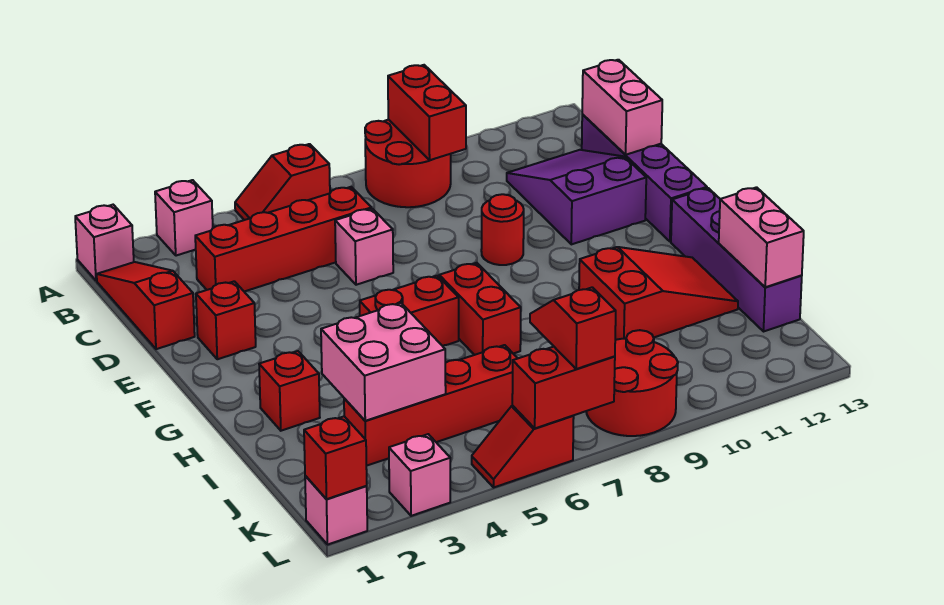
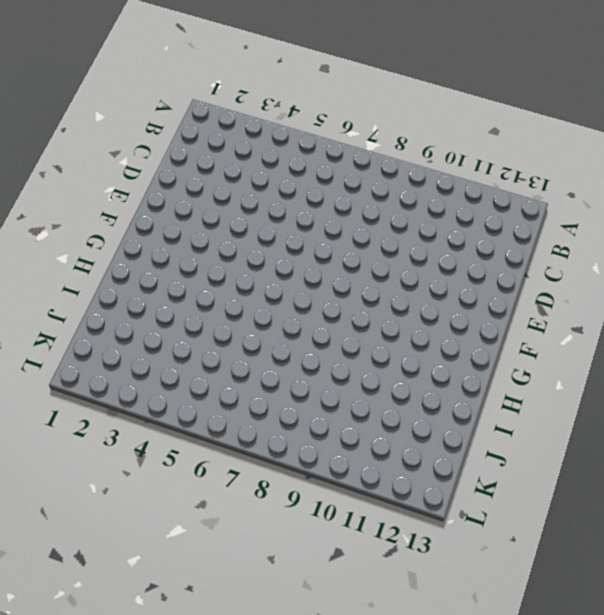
none -> pink 1x1 brick [75,205,134,281]
none -> pink 1x1 brick [155,180,213,256]
none -> red 1x2 slope [235,144,330,220]

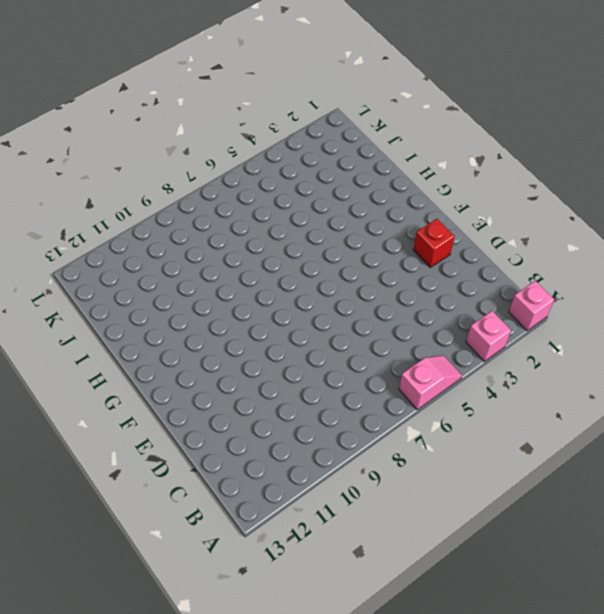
pink 1x2 slope [399,355,462,410] -> red 1x2 slope [235,144,330,220]
none -> red 2x2 round brick [365,120,451,207]
none -> red 1x3 slope [97,262,195,349]
none -> red 1x4 brick [195,187,371,291]

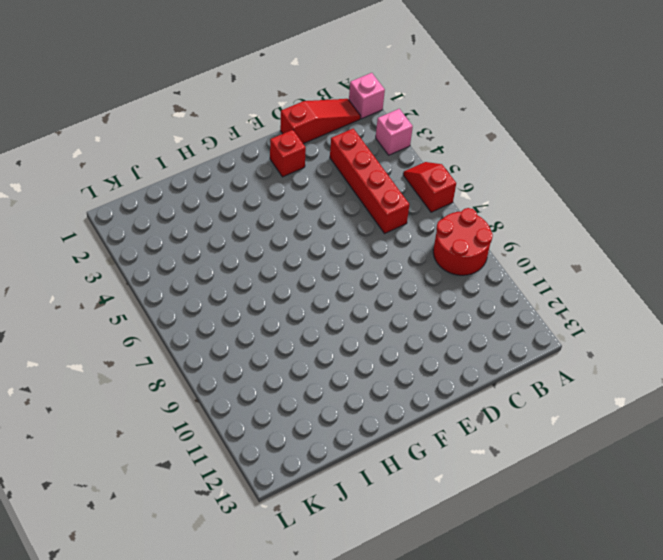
none -> purple 2x3 slope [507,150,646,244]
none -> purple 1x4 brick [582,115,707,242]
none -> pink 1x1 brick [335,209,393,285]

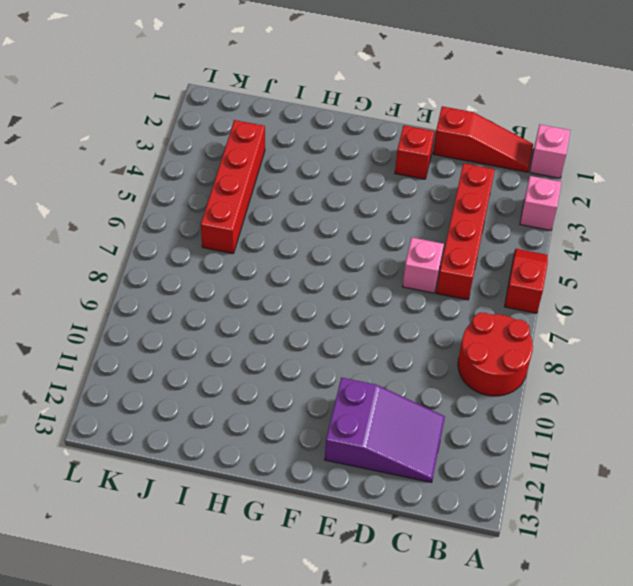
none -> purple 1x4 brick [582,115,707,242]
none -> red 1x1 round brick [481,194,524,265]
none -> red 1x2 brick [360,276,459,346]

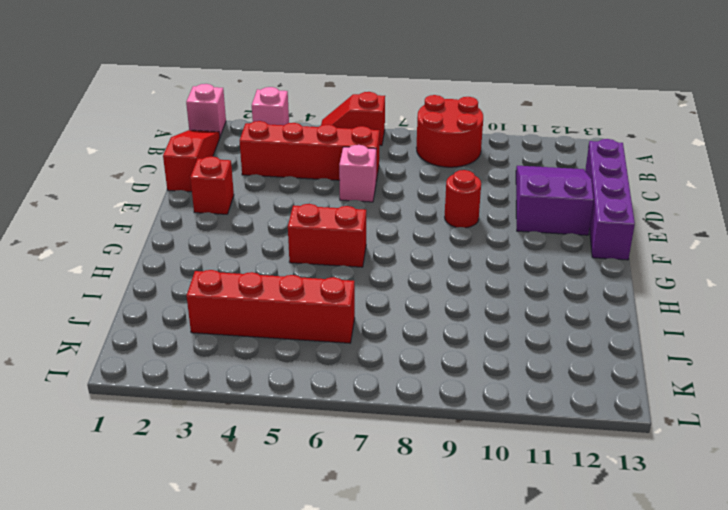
none -> red 1x2 brick [439,263,521,355]
none -> purple 1x4 brick [671,188,802,332]
none -> red 1x1 brick [259,351,320,431]

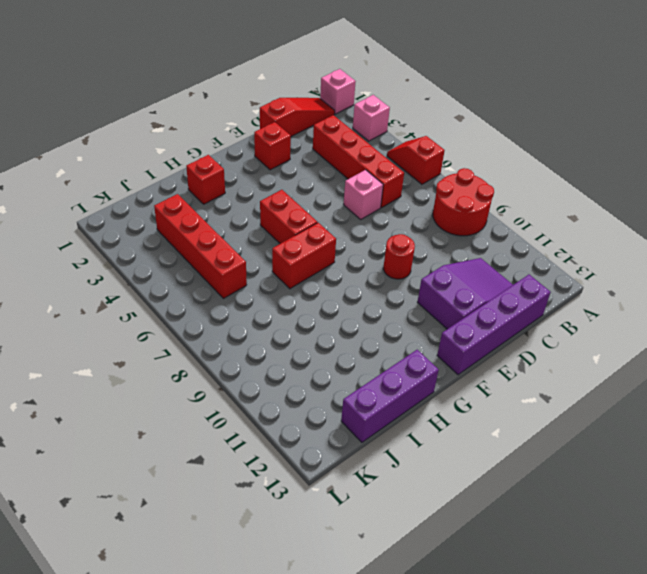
purple 1x3 brick [341,350,439,442] -> purple 1x4 brick [671,188,802,332]
none -> red 2x3 slope [579,247,738,340]
none -> red 2x2 round brick [586,330,678,436]
none -> pink 1x1 brick [305,476,367,545]

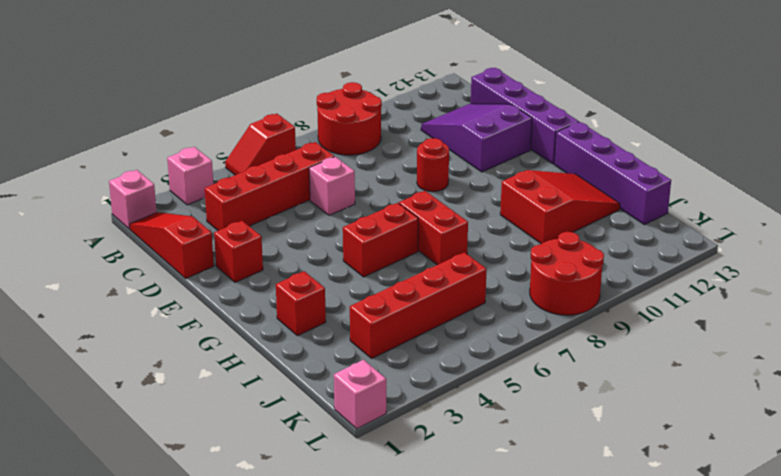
none -> pink 1x1 brick [389,434,450,516]
none -> red 1x2 slope [472,406,574,487]
none -> red 1x2 brick [388,65,466,160]

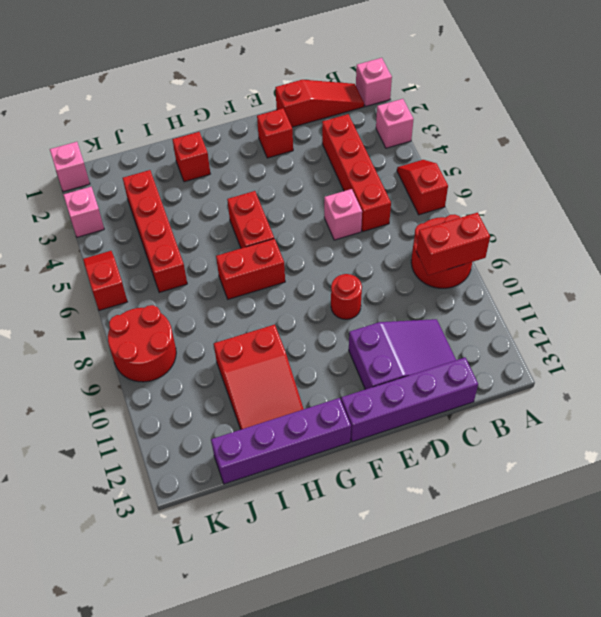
none -> pink 1x2 brick [582,60,662,155]
none -> pink 2x2 brick [321,303,446,421]
none -> pink 1x2 brick [719,187,804,287]

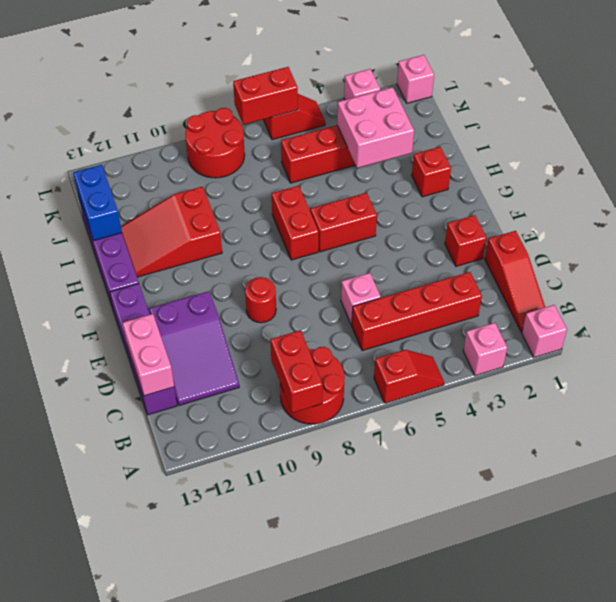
blue 1x2 brick [73,165,122,241] -> pink 1x2 brick [719,187,804,287]
none -> red 1x1 brick [304,416,367,499]
none -> red 1x2 slope [530,287,616,369]

